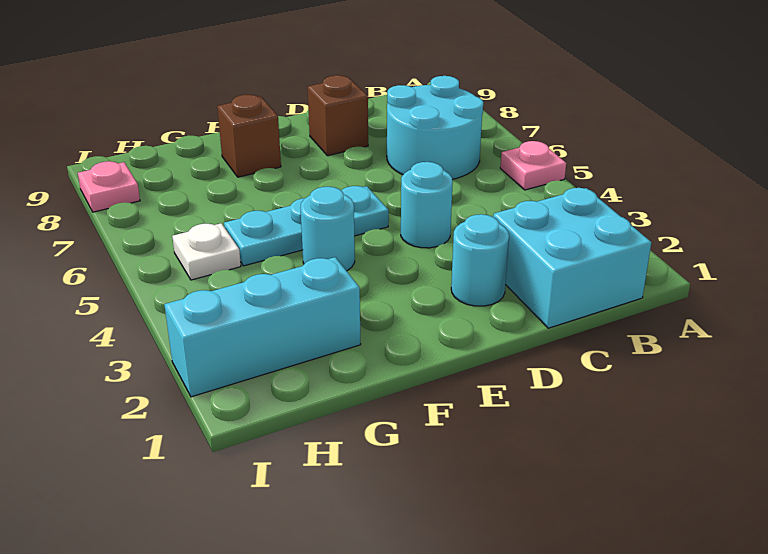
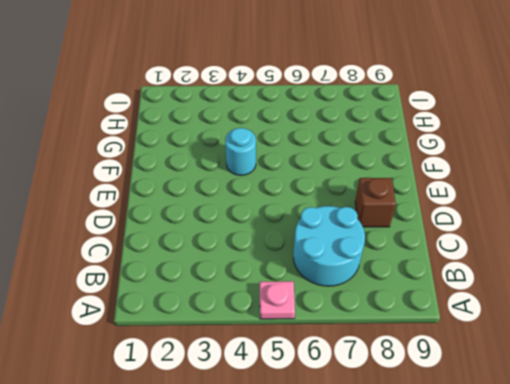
none -> cyan 2x2 brick [493,188,651,328]
none -> cyan 1x1 round brick [451,214,509,306]
none -> cyan 1x1 round brick [401,162,453,248]

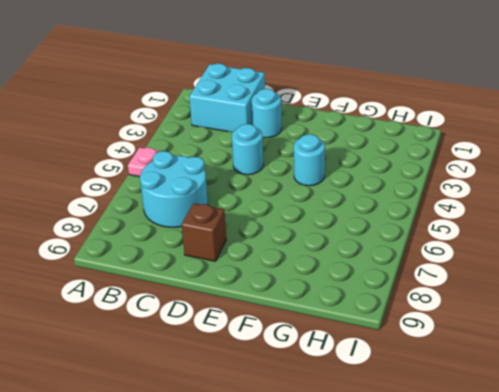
none -> cyan 1x3 plate [224,186,389,266]
none -> brown 1x1 brick [217,95,281,177]
none -> cyan 1x3 brick [164,257,361,397]

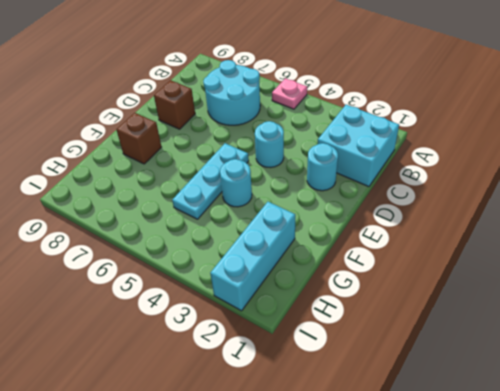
none -> white 1x1 plate [172,223,241,280]
none -> pink 1x1 plate [78,161,140,212]

